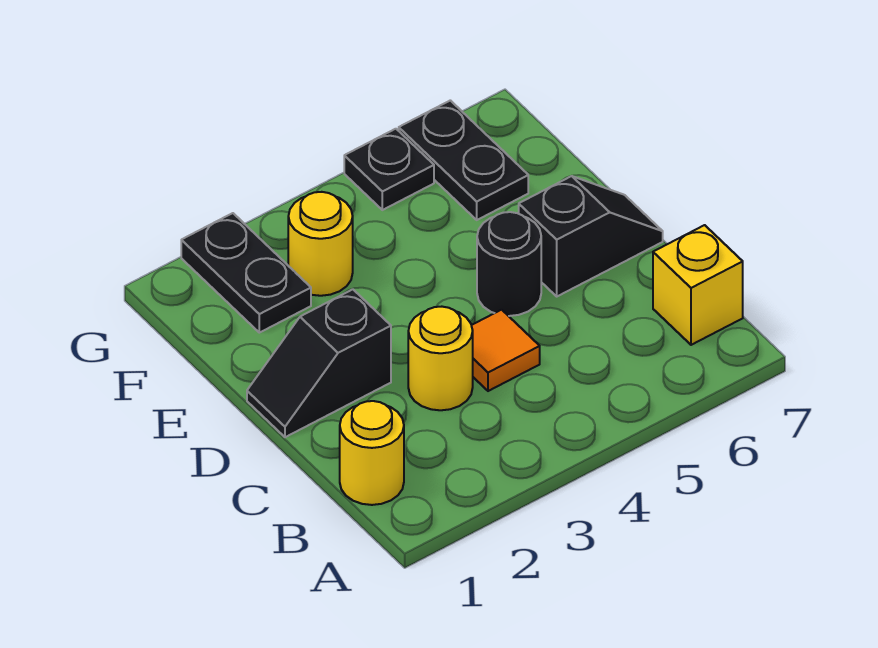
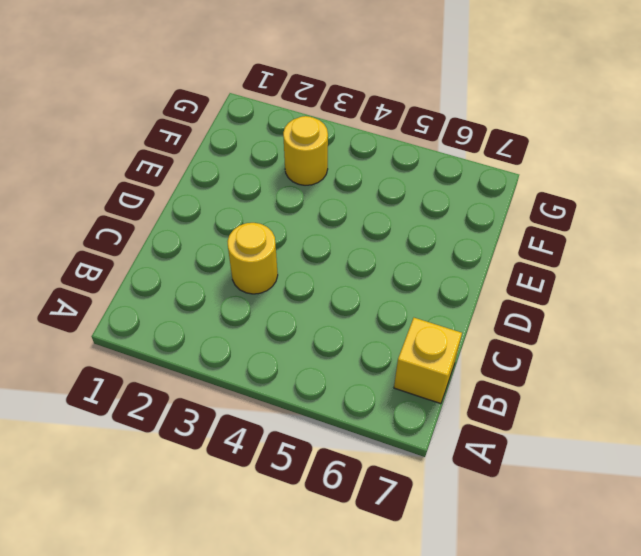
none -> yellow 1x1 round brick [340,401,404,505]
none -> orange 1x1 tile [471,310,540,391]

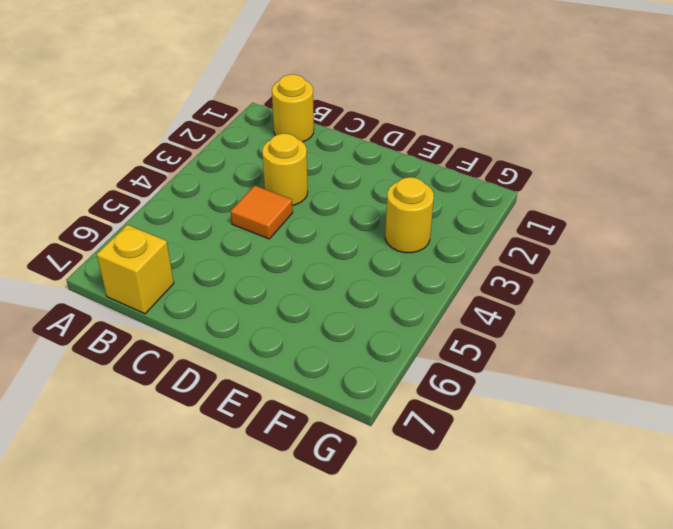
none -> black 1x2 slope [247,289,391,437]
none -> black 1x1 round brick [477,212,541,316]

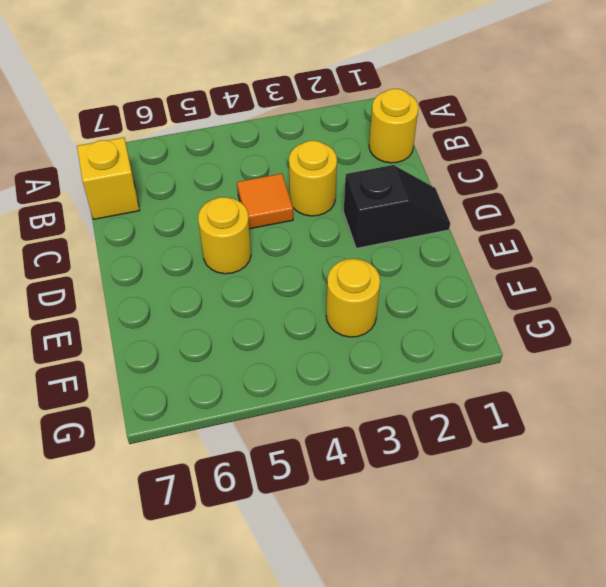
yellow 1x1 round brick [198,197,251,274] -> black 1x1 round brick [477,212,541,316]
none -> black 1x2 slope [519,176,663,296]
none -> black 1x2 plate [181,213,311,333]

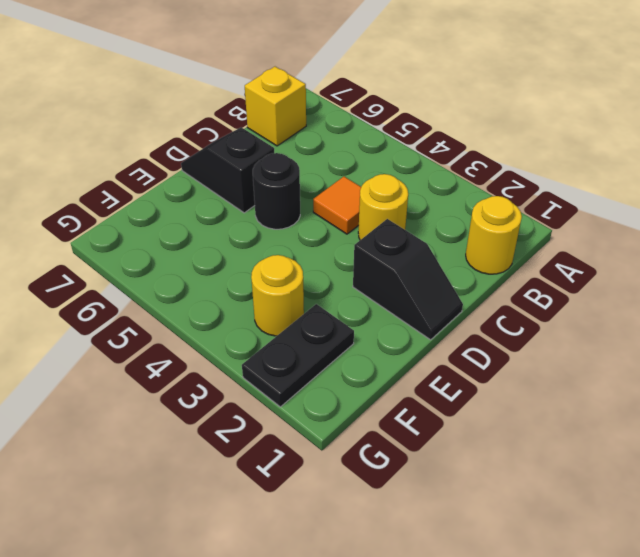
none -> black 1x2 plate [399,100,528,220]
none -> black 1x1 plate [344,129,434,210]

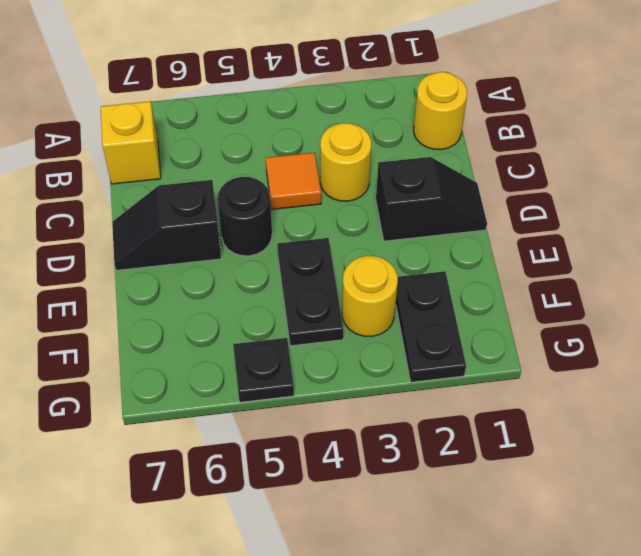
black 1x2 plate [277,238,343,346] -> black 1x2 plate moved to [399,100,528,220]

